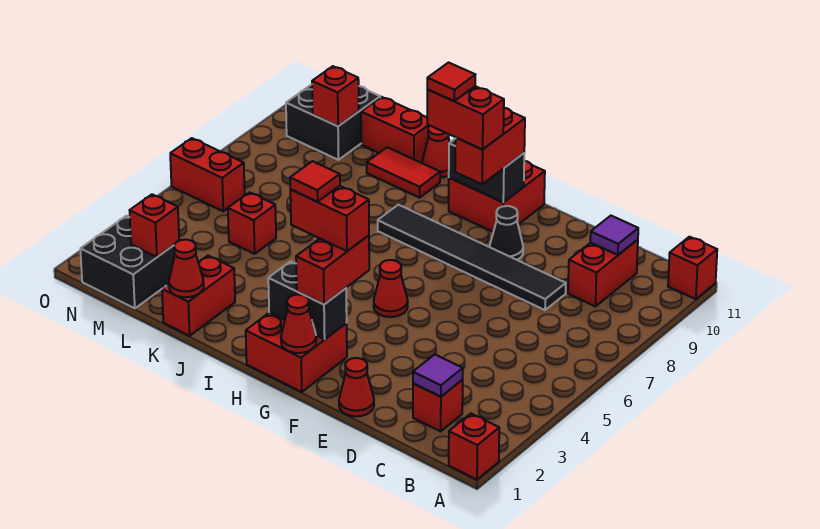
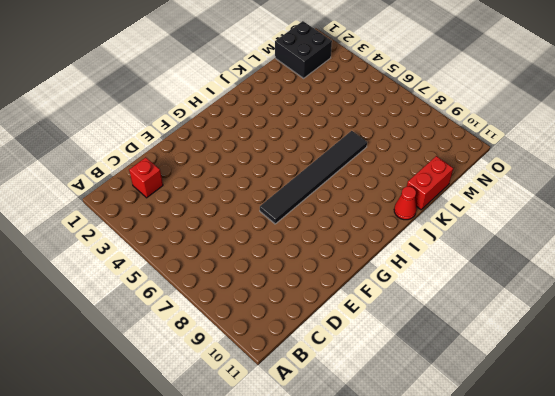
black 1x6 tile [260,131,367,224] -> black 1x6 tile moved to [378,205,566,310]
none -> red 1x1 brick [449,414,499,480]
none -> red 1x1 brick [668,237,717,299]
none -> red 1x2 brick [568,240,638,306]
none -> red 1x1 cone [339,358,374,416]

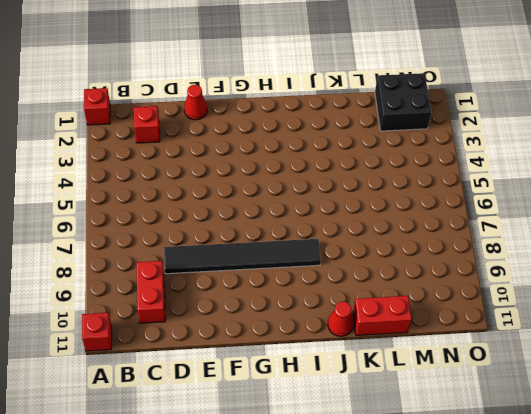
none -> black 1x1 cone [490,206,523,260]
none -> red 2x2 brick [246,312,347,392]
none -> red 1x1 cone [374,260,408,317]
none -> red 2x2 brick [449,161,545,232]

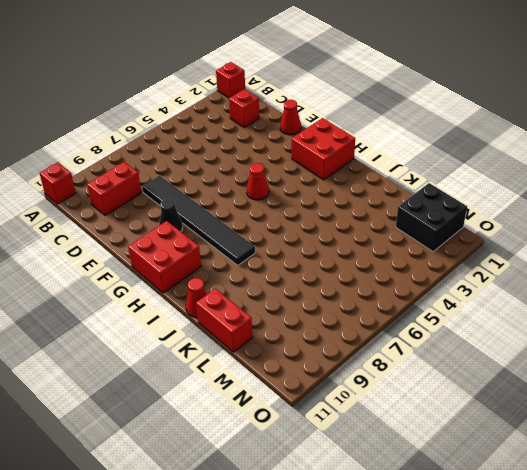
none -> red 1x2 tile [367,147,440,198]
none -> red 1x2 brick [162,256,235,336]
none -> red 1x1 brick [228,192,276,254]
none -> black 2x2 brick [286,84,380,160]

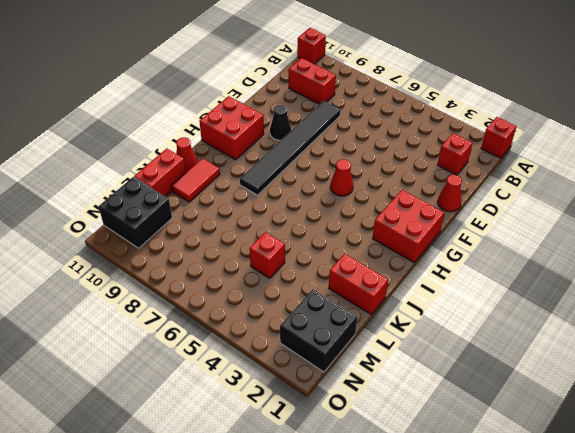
none -> red 1x2 brick [170,138,245,211]
none -> purple 1x1 tile [413,354,463,397]
none -> purple 1x1 tile [590,216,638,255]
none -> red 1x1 cone [281,295,316,353]

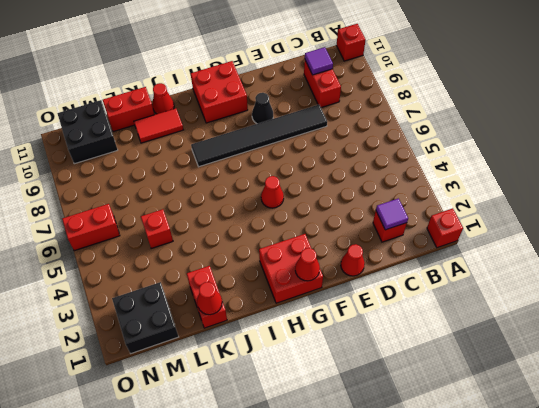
none -> black 1x2 brick [268,261,347,339]
none -> black 1x2 brick [449,138,524,202]
none -> red 1x1 brick [129,194,179,257]
none -> red 1x1 brick [312,66,359,126]

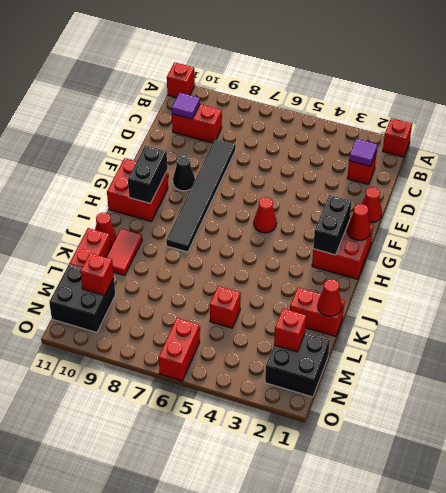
none -> red 1x2 brick [296,235,369,304]
none -> red 1x2 brick [455,108,525,184]
none -> red 1x2 brick [290,186,369,251]
none -> red 1x2 brick [427,86,504,149]

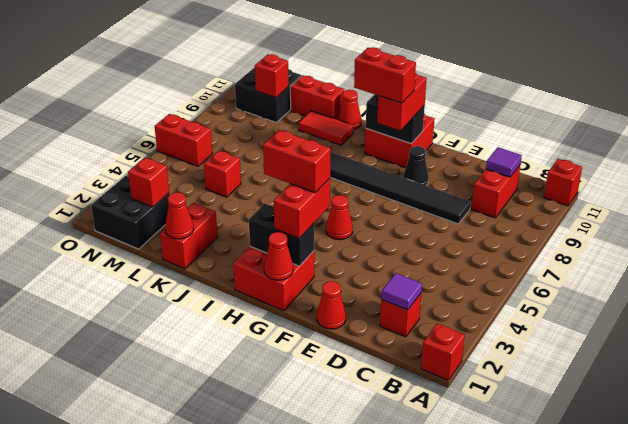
none -> red 1x1 tile [290,161,340,202]
none -> red 1x1 tile [427,63,475,101]

